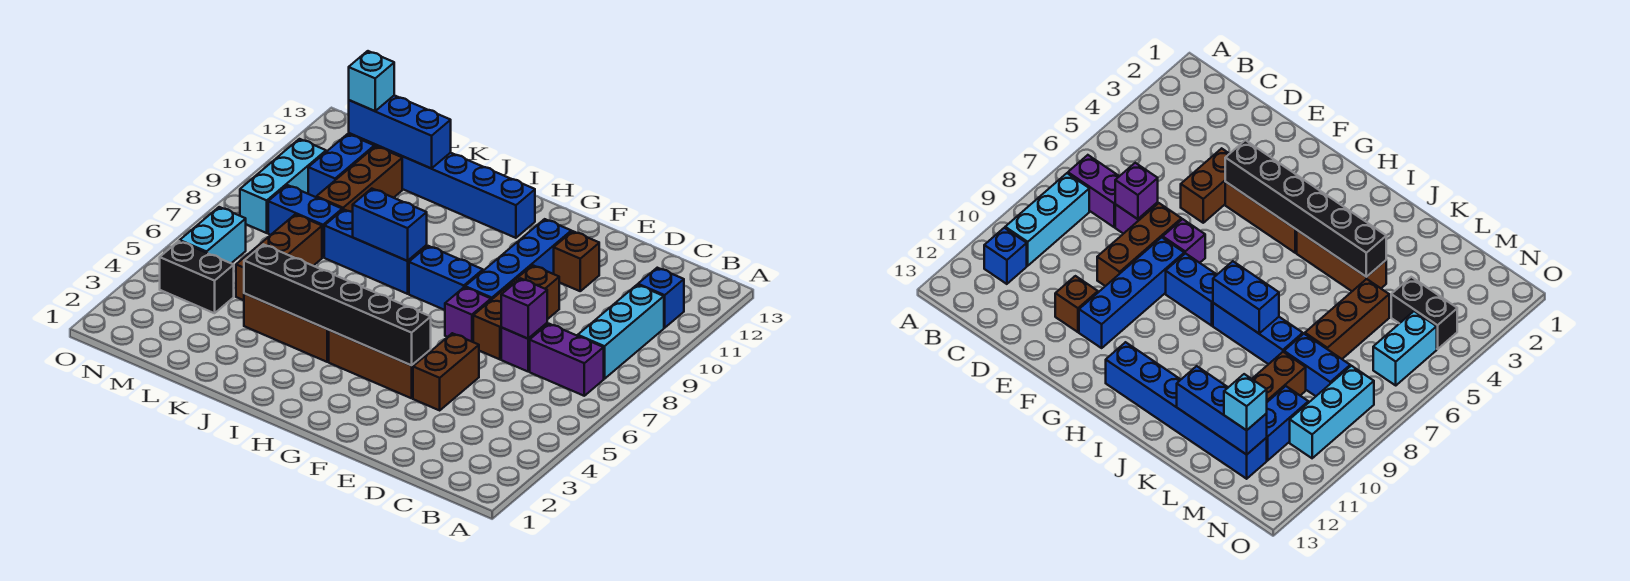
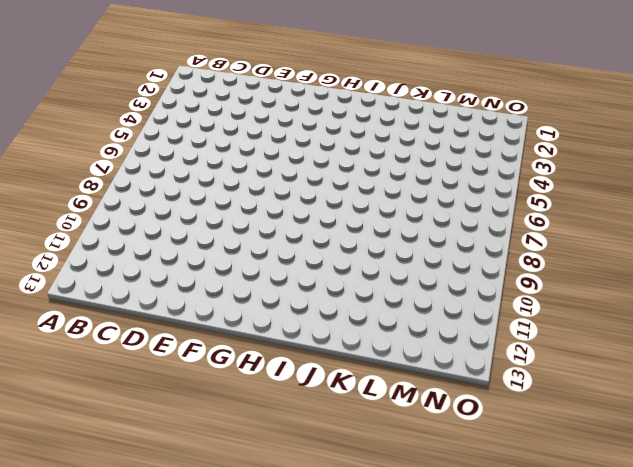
none -> purple 1x2 brick [530,324,604,396]
none -> cyan 1x3 brick [578,285,664,379]
none -> blue 1x1 brick [638,268,684,328]

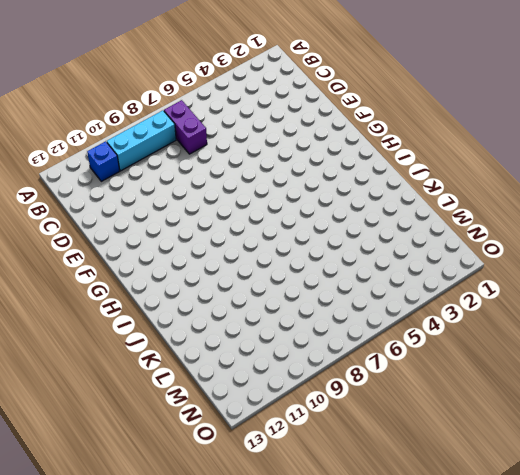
none -> purple 1x1 brick [501,323,547,371]
none -> brown 1x2 brick [413,333,479,410]
none -> brown 1x3 brick [473,265,559,359]

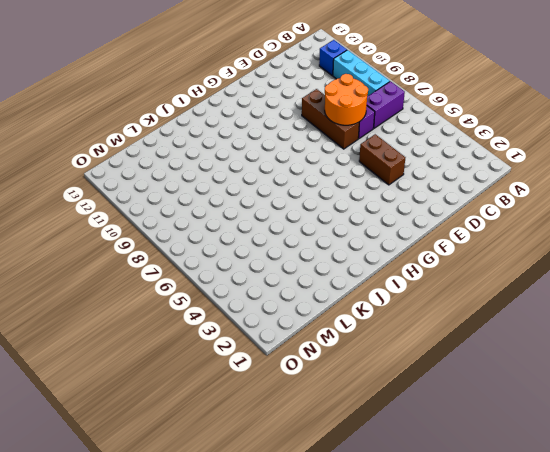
orange 2x2 round brick [325,74,368,125] -> purple 1x1 brick [501,278,547,339]
none -> brown 1x1 brick [554,231,599,291]
none -> brown 1x3 brick [329,330,431,398]
none -> purple 1x1 brick [445,287,491,342]

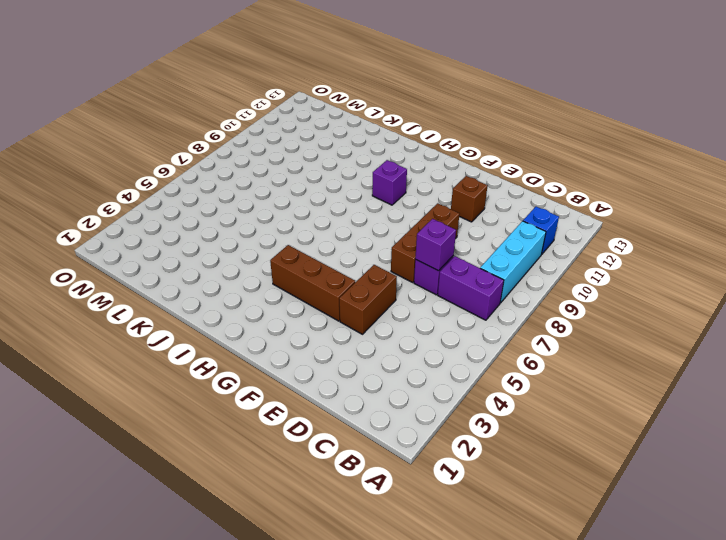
purple 1x1 brick [372,160,407,205] -> purple 1x1 brick moved to [445,287,491,342]
none -> blue 1x4 brick [465,219,571,300]
none -> blue 1x2 brick [409,246,483,310]
none -> blue 1x6 brick [349,133,535,238]

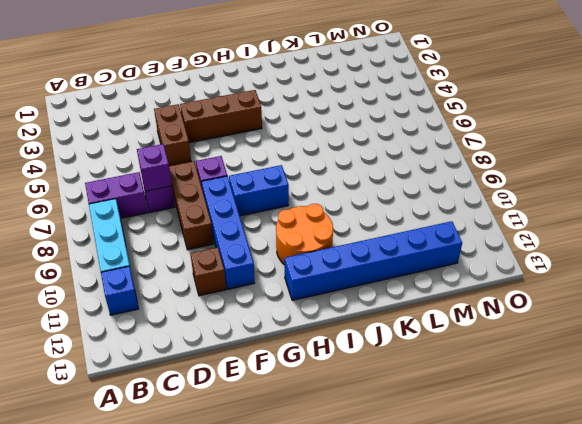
orange 2x2 round brick [276,204,333,265] -> none
none -> brown 1x3 brick [244,293,329,362]
none -> blue 1x3 brick [324,209,427,294]
none -> brown 1x3 brick [236,214,322,300]

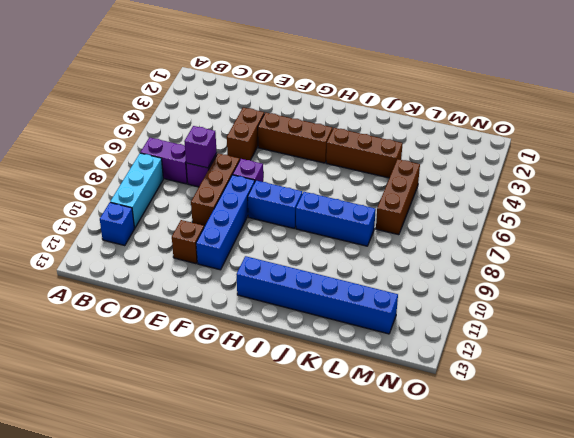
none -> blue 1x2 brick [268,185,342,257]
none -> brown 1x3 brick [316,146,402,212]
none -> black 1x2 brick [160,241,234,313]

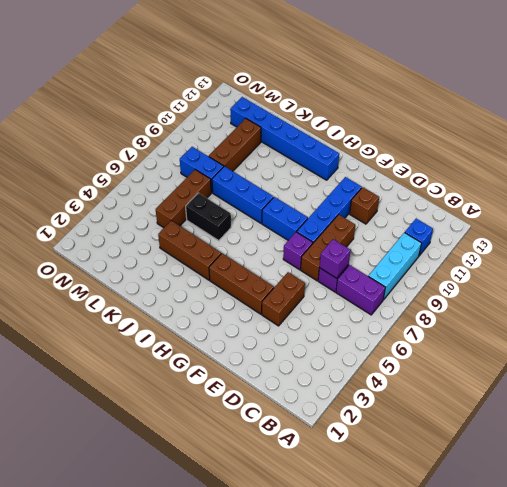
black 1x2 brick [186,193,231,241] -> black 1x2 brick moved to [160,241,234,313]
none -> blue 1x2 brick [308,134,374,197]
none -> cyan 1x2 brick [180,207,246,263]
none -> cyan 1x3 brick [240,139,326,233]

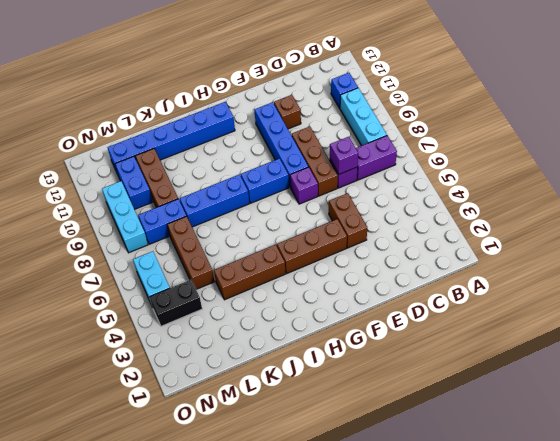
none -> black 1x6 brick [244,244,431,365]
none -> blue 1x2 brick [353,189,427,261]
none -> blue 1x3 brick [349,95,451,168]

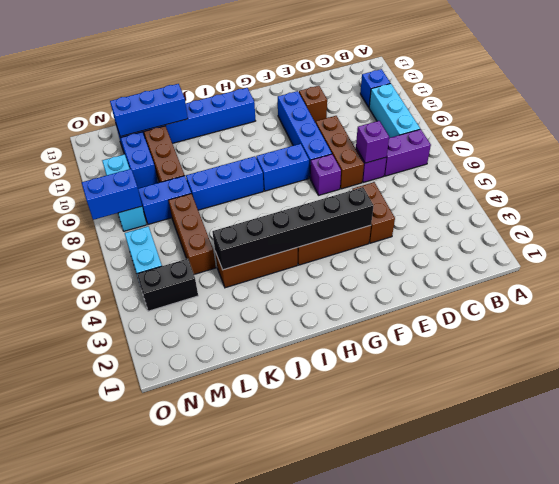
blue 1x2 brick [82,169,142,220] -> blue 1x2 brick moved to [353,189,427,261]
none -> cyan 1x1 brick [349,51,394,111]

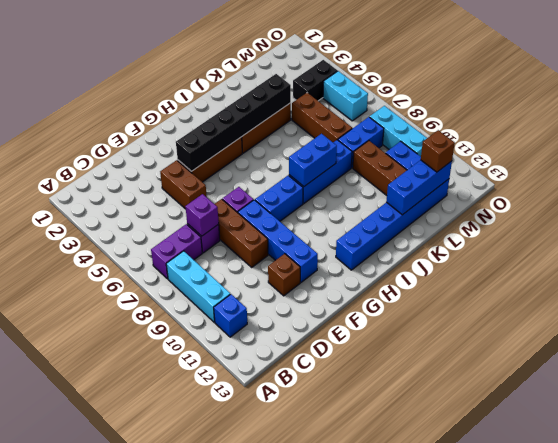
brown 1x1 brick [421,130,455,172] -> cyan 1x1 brick [349,51,394,111]

